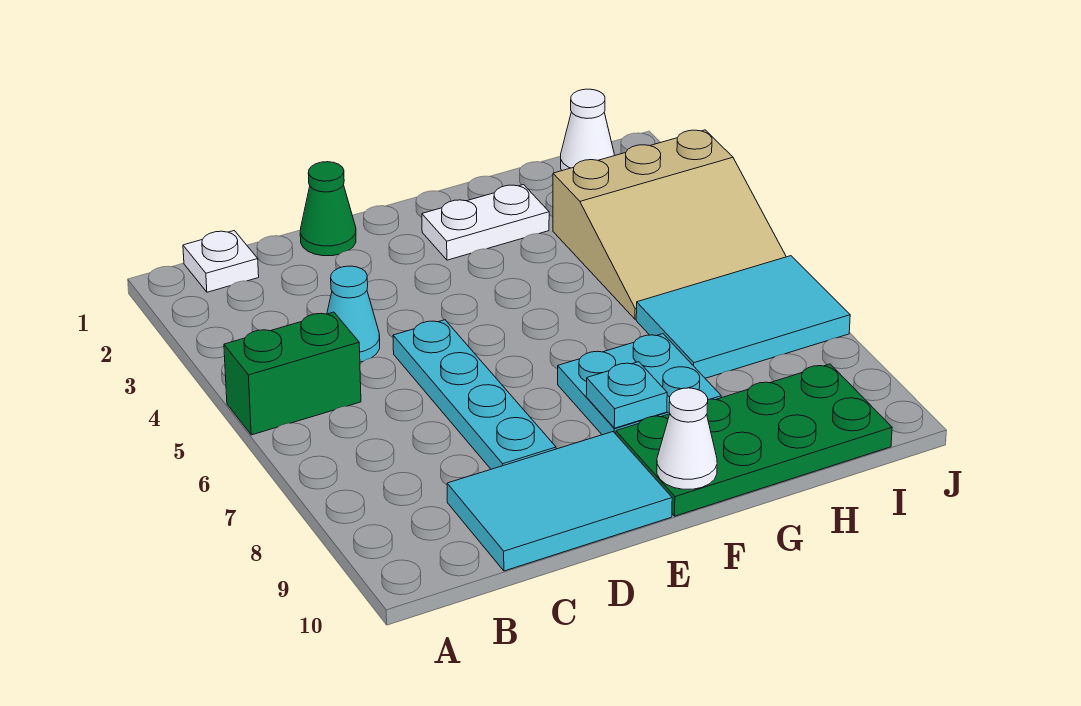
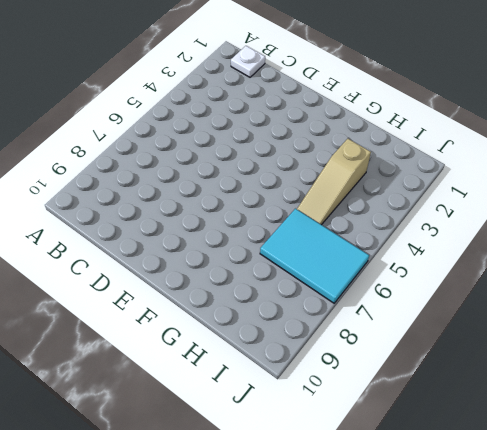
tan 1x3 slope [297,139,371,225] -> tan 3x3 slope [553,130,786,319]
none -> green 1x2 brick [224,312,361,435]
none -> cyan 1x1 cone [327,266,380,362]
none -> cyan 2x3 tile [447,432,672,571]

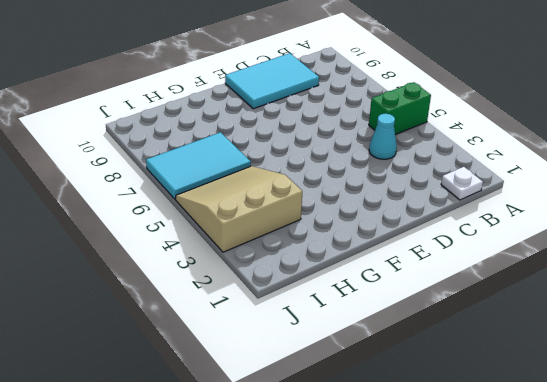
none -> green 1x1 cone [300,162,356,256]
none -> cyan 1x4 plate [393,320,556,469]
none -> white 1x2 plate [422,185,549,260]

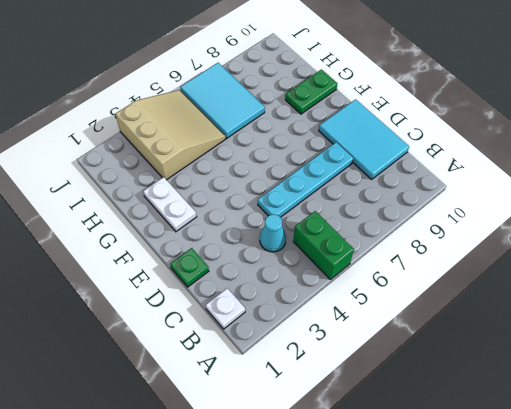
green 1x1 plate [170,248,209,287] -> green 1x1 cone [300,162,356,256]
green 1x2 plate [285,70,337,114] -> green 2x4 plate [616,364,892,516]
none -> cyan 2x2 plate [558,334,721,435]
none -> white 1x1 cone [561,89,614,171]
none -> cyan 1x1 plate [586,362,667,428]

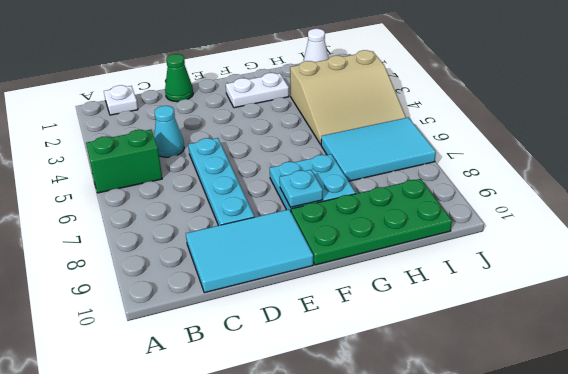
none -> white 1x1 cone [657,388,717,489]

